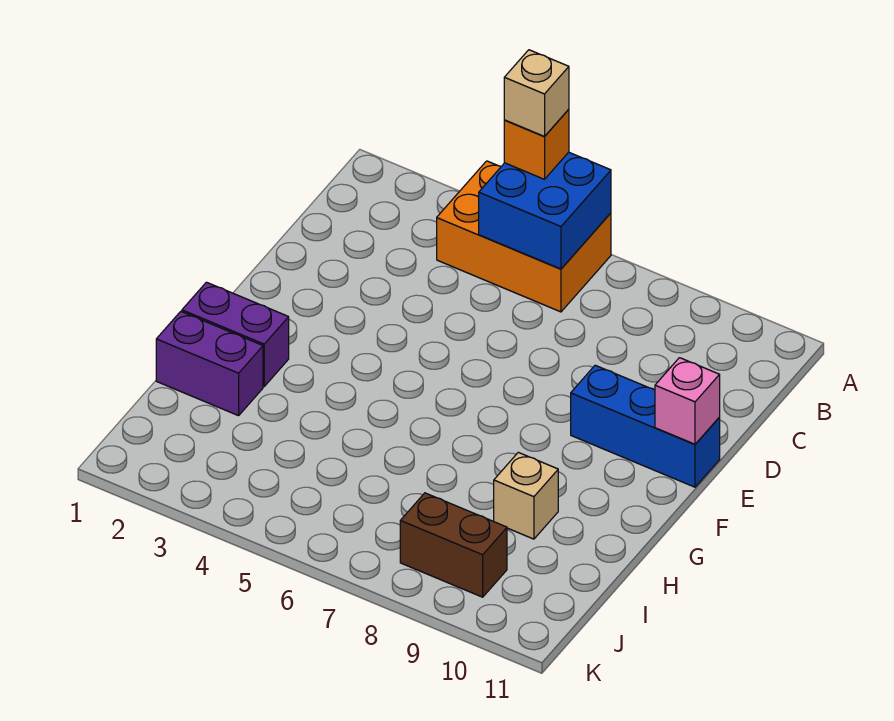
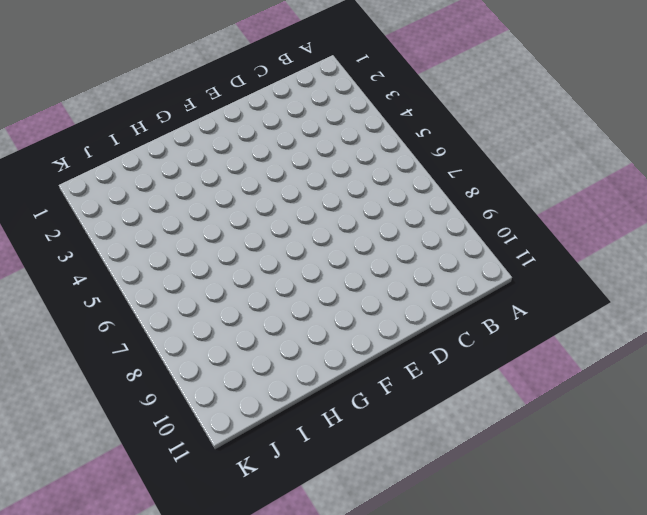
none -> orange 2x3 brick [437,161,611,312]
none -> blue 1x3 brick [571,365,720,487]

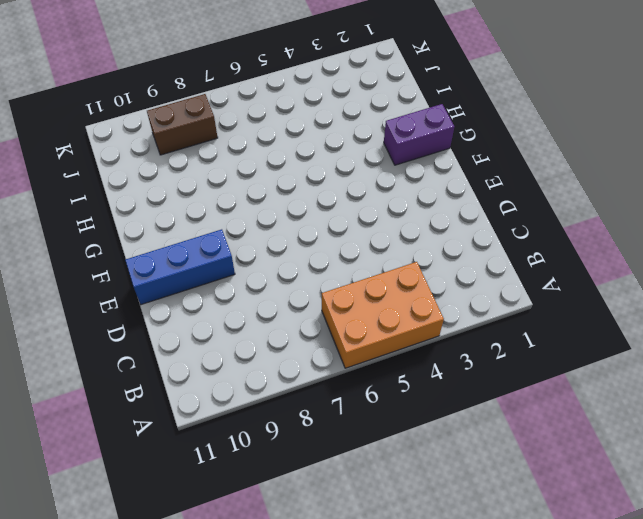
none -> purple 1x2 brick [156,312,263,416]
none -> tan 1x1 brick [494,452,558,539]

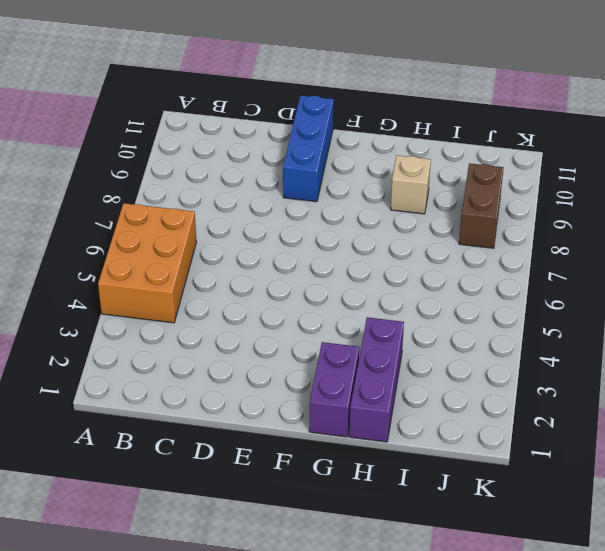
purple 1x3 brick [349,317,404,442] -> purple 1x2 brick [156,312,263,416]
none -> blue 2x2 brick [479,152,611,269]
none -> pink 1x1 brick [655,358,720,444]

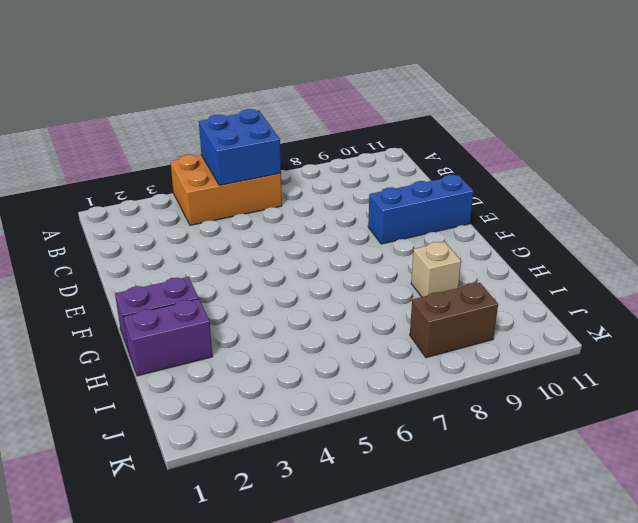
none -> pink 1x1 brick [655,358,720,444]
none -> orange 1x1 brick [504,109,569,179]

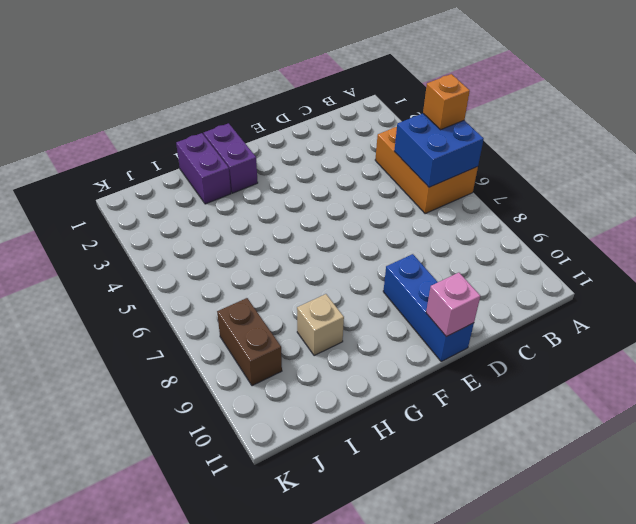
none -> tan 1x1 brick [504,50,569,136]

